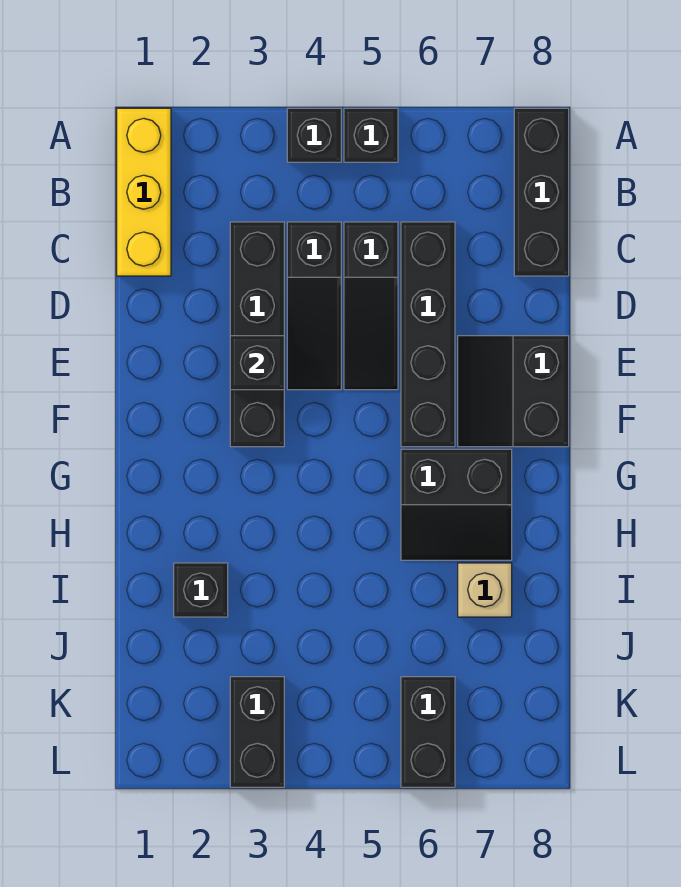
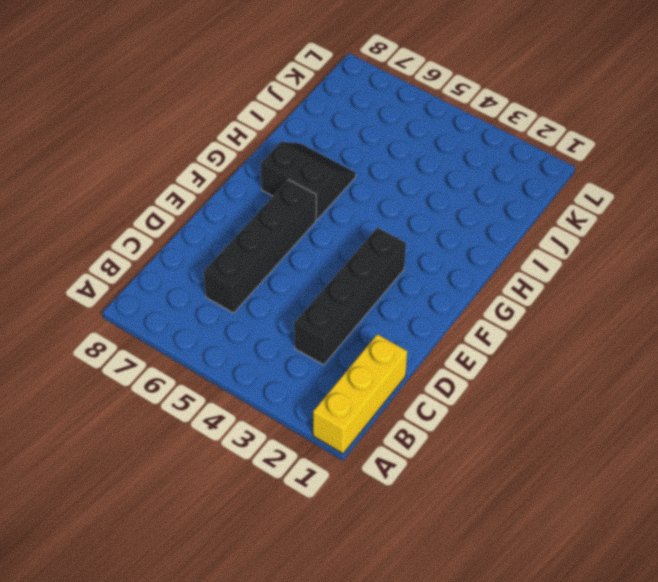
none -> black 1x1 brick [287,108,341,162]
none -> black 1x1 brick [344,108,398,162]
none -> black 1x3 brick [514,108,569,276]

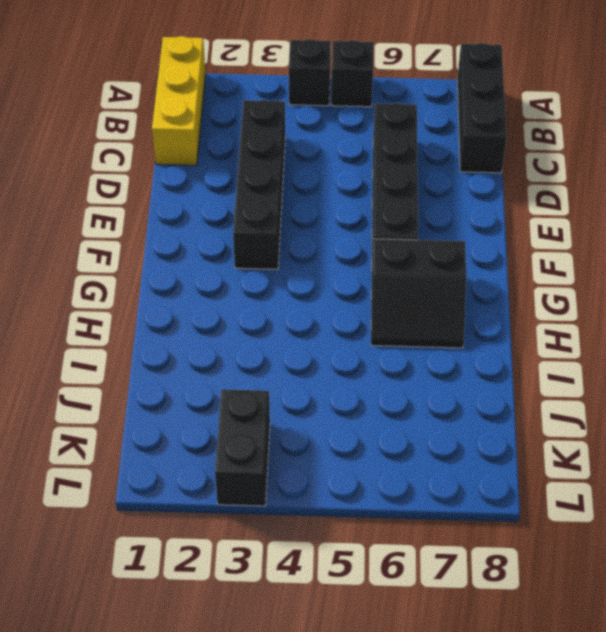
none -> black 1x3 slope [287,222,341,390]
none -> black 1x3 slope [344,222,398,390]
none -> black 2x2 slope [458,336,569,447]

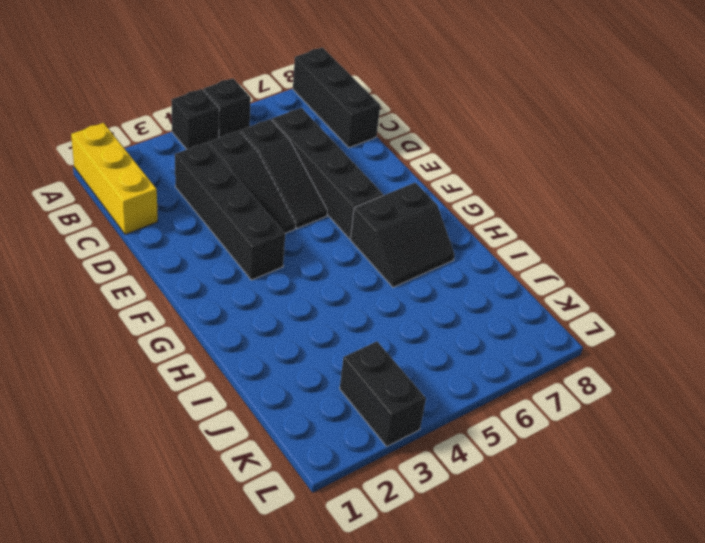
none -> black 2x2 slope [458,336,569,447]
none -> black 1x1 brick [174,563,228,617]
none -> tan 1x1 brick [458,563,512,617]

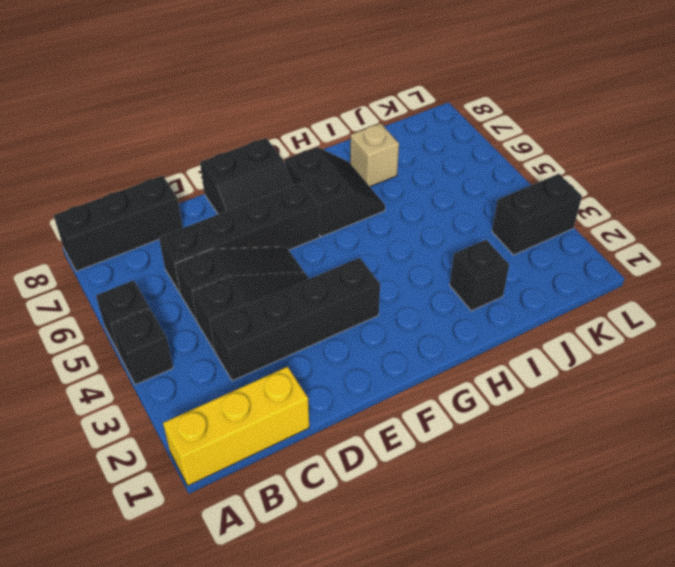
none -> black 1x2 brick [401,677,455,787]
none -> black 1x1 brick [230,336,284,390]

